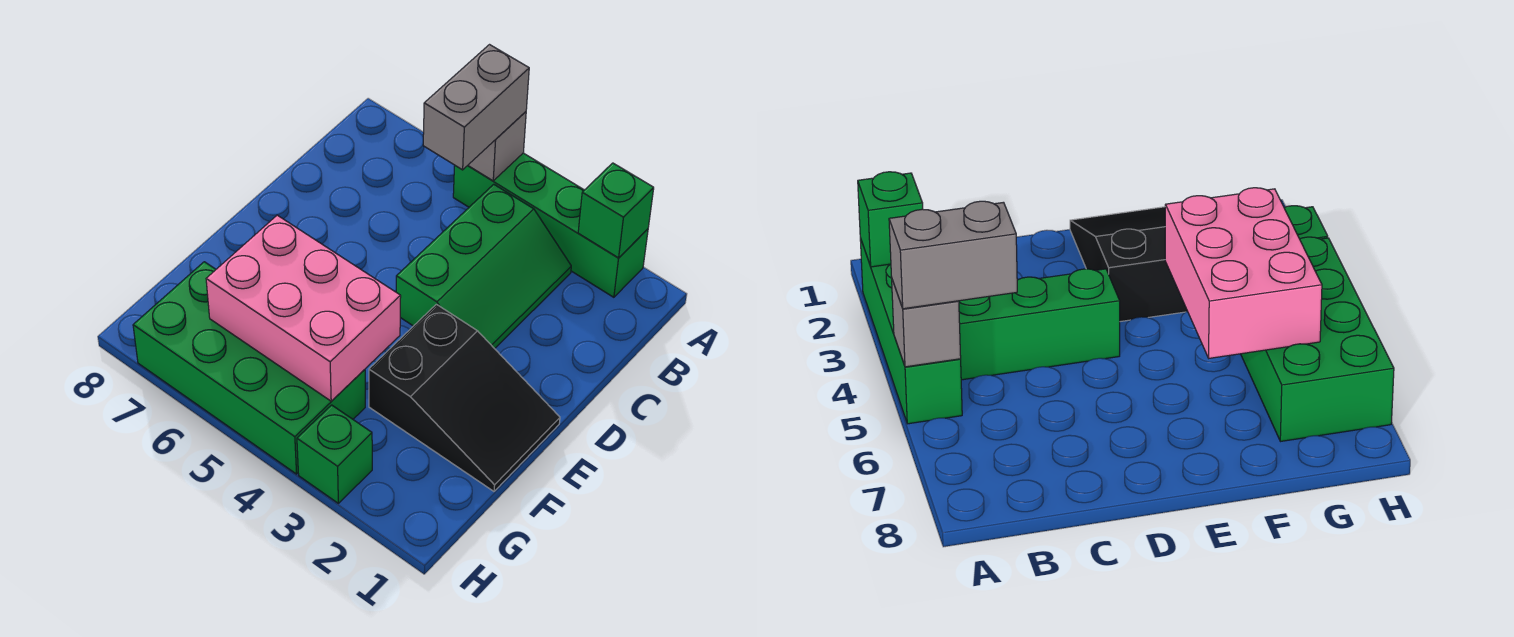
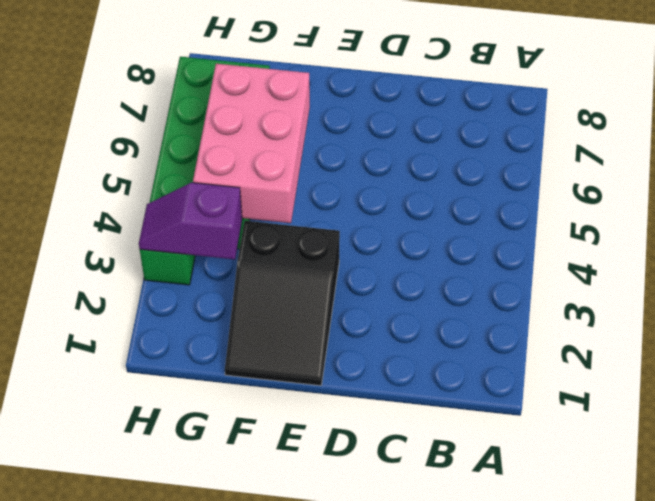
purple 1x2 slope [139,183,242,259] -> none
none -> green 1x4 brick [453,153,648,297]
none -> green 2x3 slope [396,184,571,349]

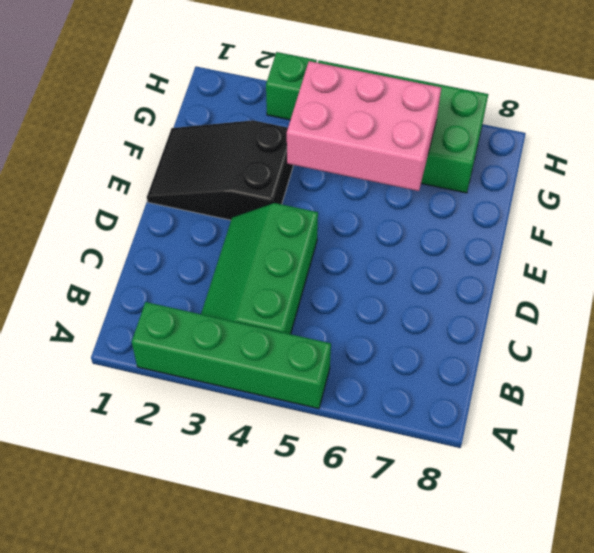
none -> green 1x1 brick [578,163,654,258]
none -> grey 1x1 brick [468,112,526,181]

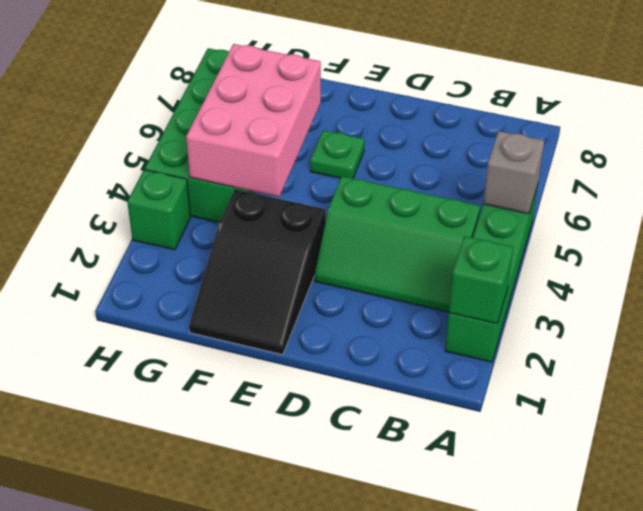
green 1x1 plate [310,130,364,178] -> none
none -> grey 1x2 brick [423,45,529,170]

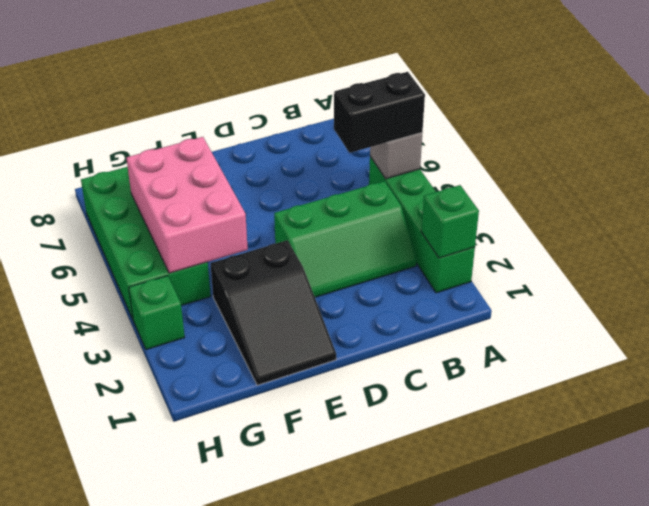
black 1x2 brick [334,72,425,153] -> grey 1x2 brick [423,45,529,170]

